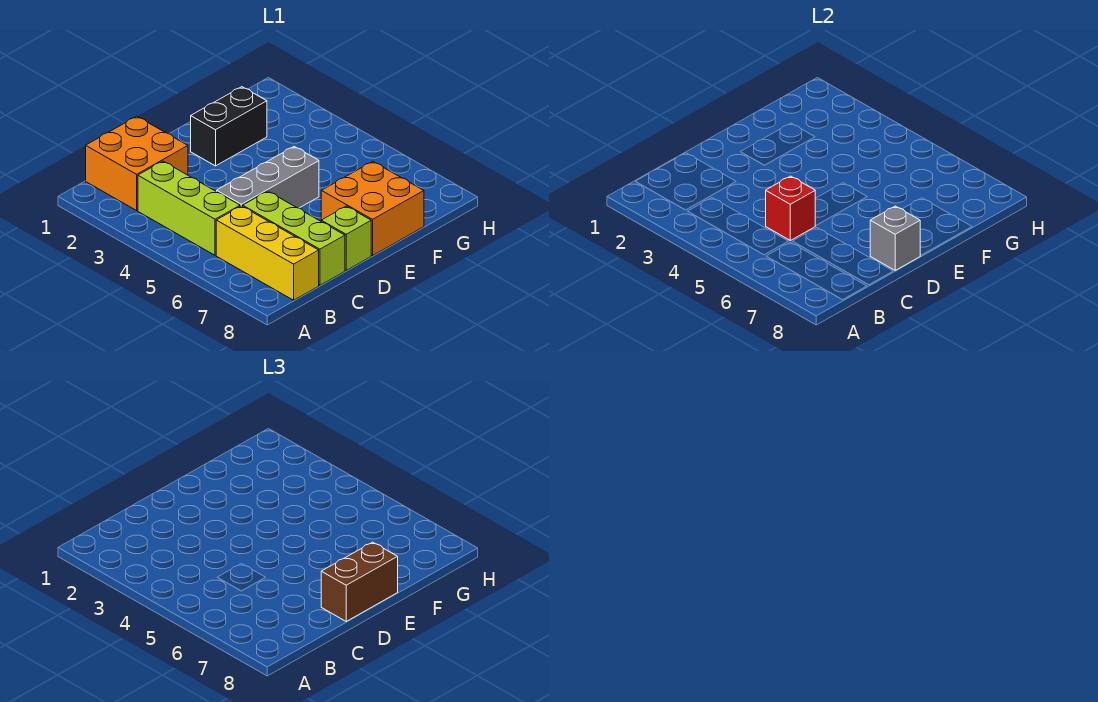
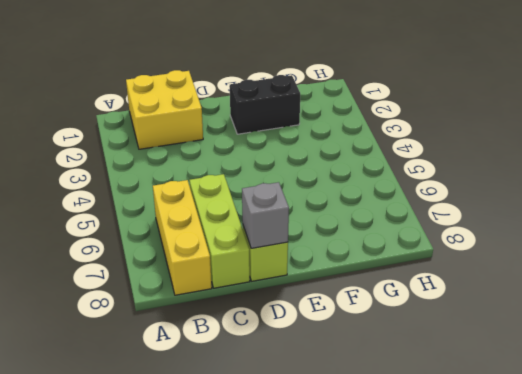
yellow 2x2 brick [126,70,203,149] -> orange 2x2 brick [86,116,188,210]
none -> lime 1x3 brick [138,161,240,255]
none -> grey 1x3 brick [217,147,319,208]

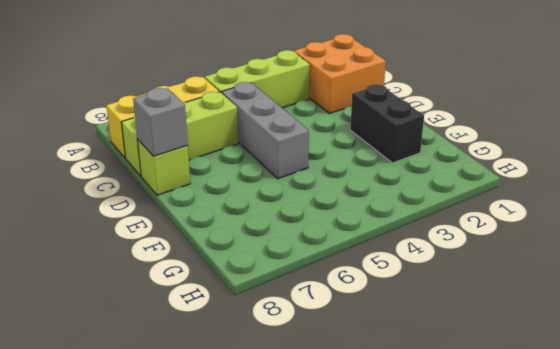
none -> orange 2x2 brick [321,161,424,256]
none -> red 1x1 brick [766,176,815,240]

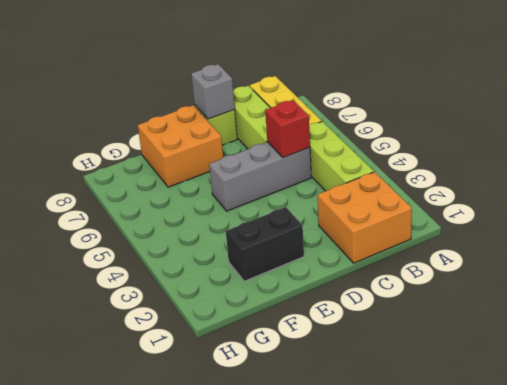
none -> brown 1x2 brick [321,542,398,621]

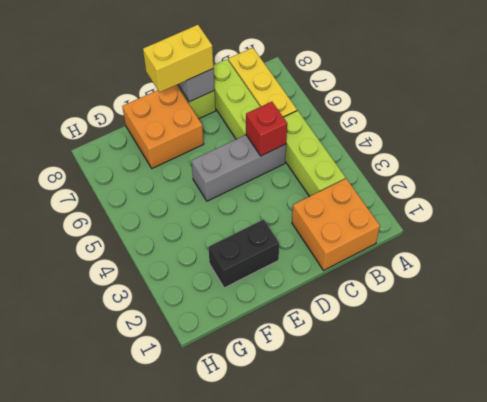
yellow 1x2 brick [143,25,213,92] -> brown 1x2 brick [321,542,398,621]

